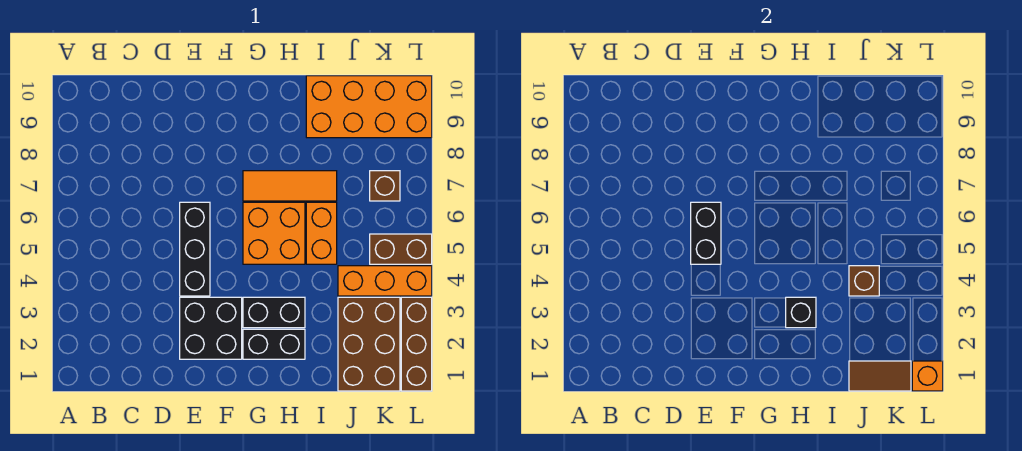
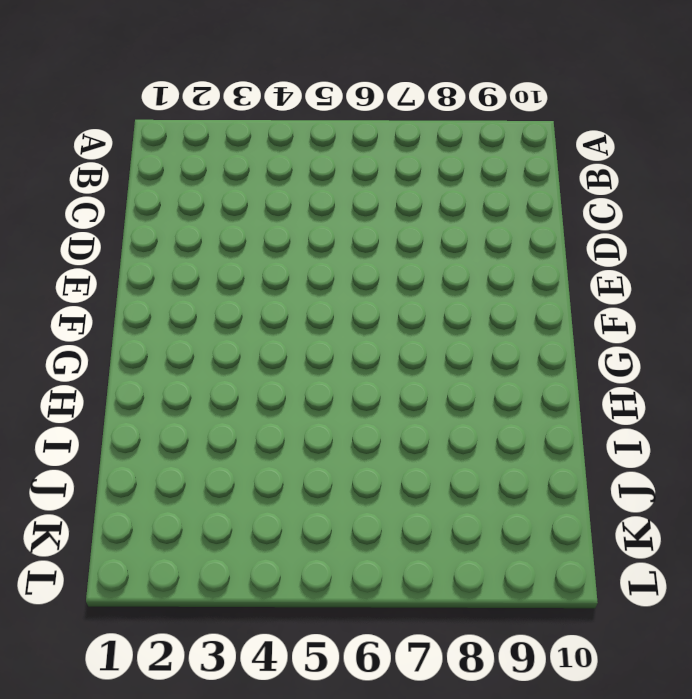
none -> black 2x2 brick [180,297,242,359]
none -> black 1x3 brick [180,202,210,296]
none -> black 1x2 brick [243,329,305,359]

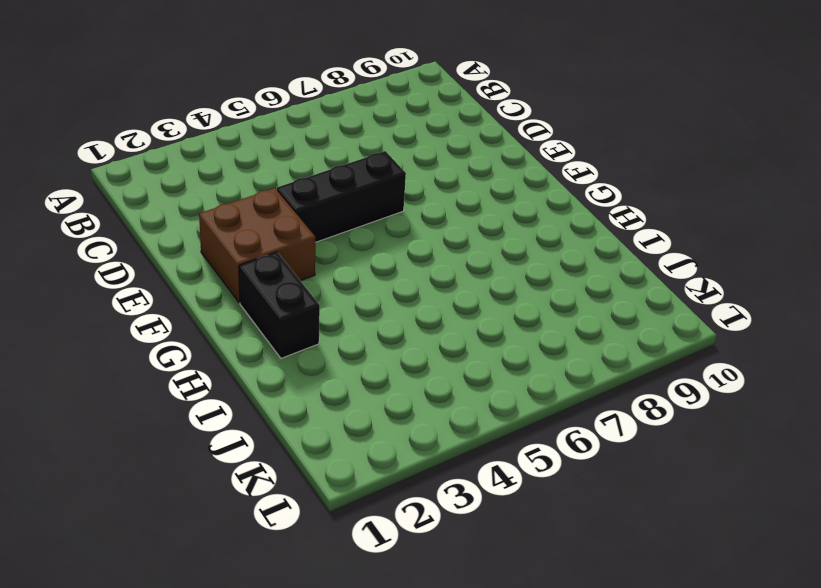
brown 2x2 brick [199,188,315,303] -> black 2x2 brick [180,297,242,359]
none -> black 1x2 brick [243,297,305,328]
none -> orange 2x2 brick [243,202,305,264]
none -> orange 1x3 tile [243,171,337,201]

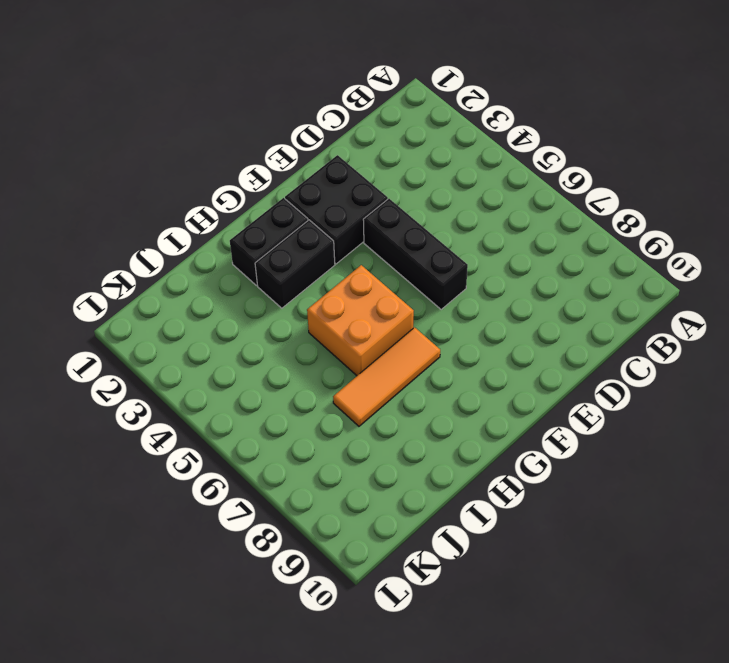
none -> orange 1x2 brick [306,202,337,264]
none -> orange 2x4 brick [306,76,432,138]
none -> brown 2x3 brick [338,297,400,391]

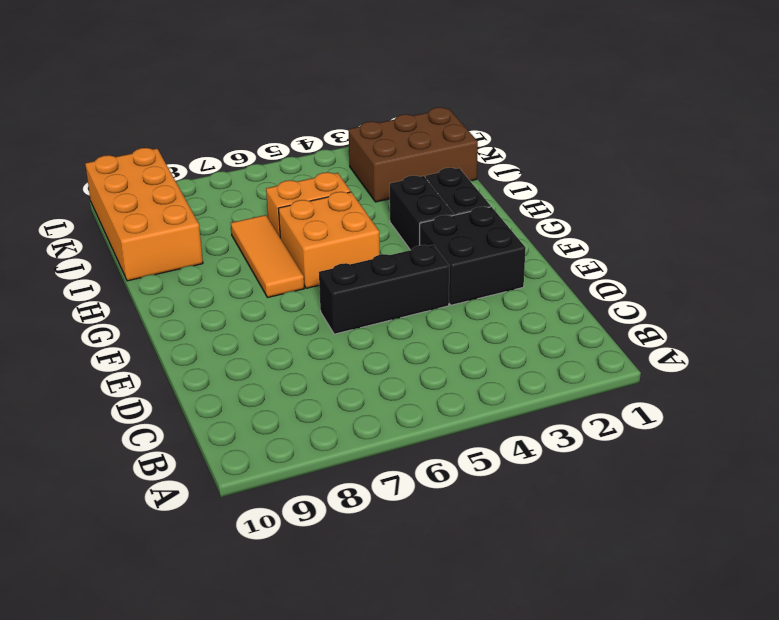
none -> orange 1x3 brick [338,266,432,296]
none -> brown 1x2 brick [370,234,432,264]
none -> brown 1x1 brick [370,171,400,201]

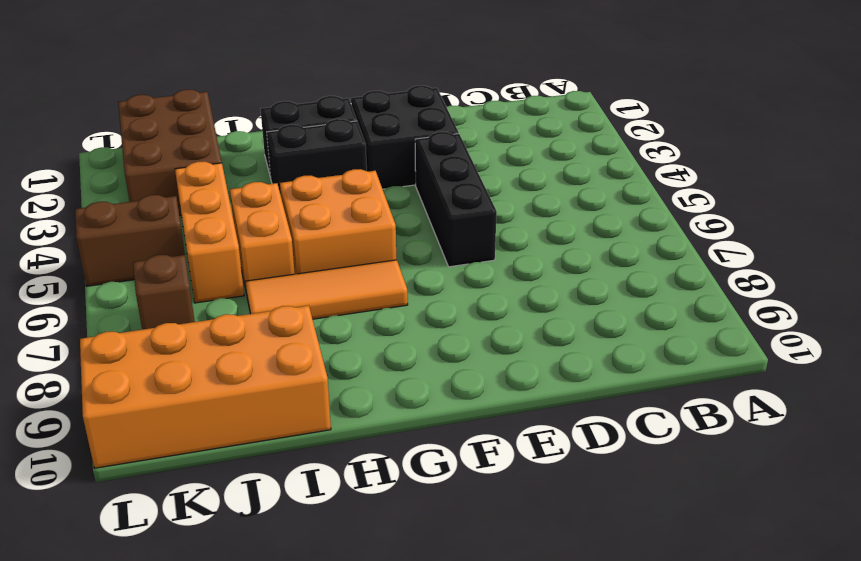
orange 1x3 brick [175,162,244,303] -> orange 1x3 brick turned to [338,266,432,296]
none -> brown 1x3 brick [401,297,432,391]
none -> black 1x2 brick [691,202,721,264]
none -> black 1x1 brick [786,297,816,328]

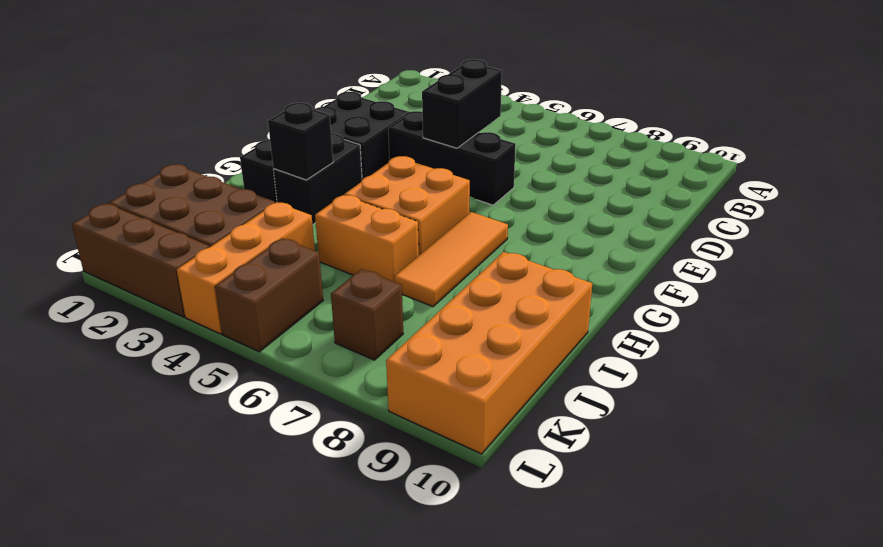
black 1x2 brick [422,59,502,148] -> black 1x2 brick turned to [691,202,721,264]
none -> brown 1x2 tile [849,361,911,391]
none -> brown 1x1 brick [849,266,879,296]
none -> orange 1x1 brick [912,361,943,391]

